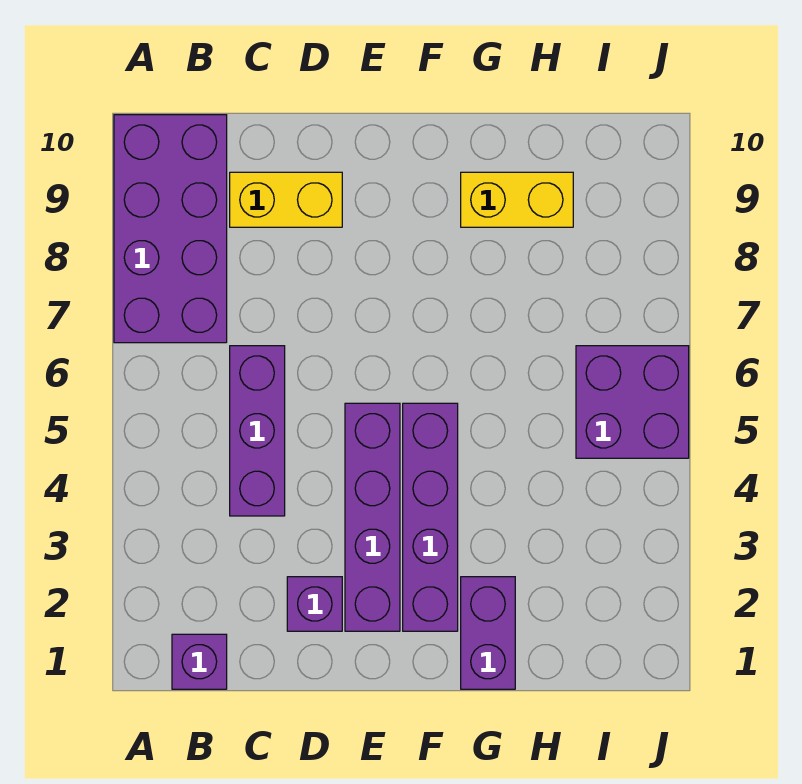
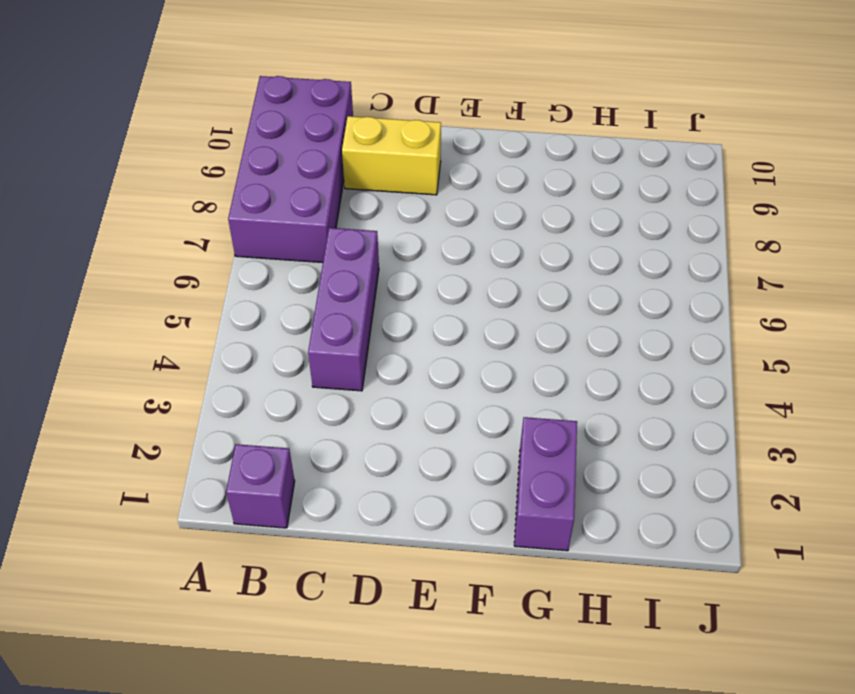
none -> purple 1x1 brick [287,577,342,631]
none -> purple 1x4 brick [345,403,400,631]

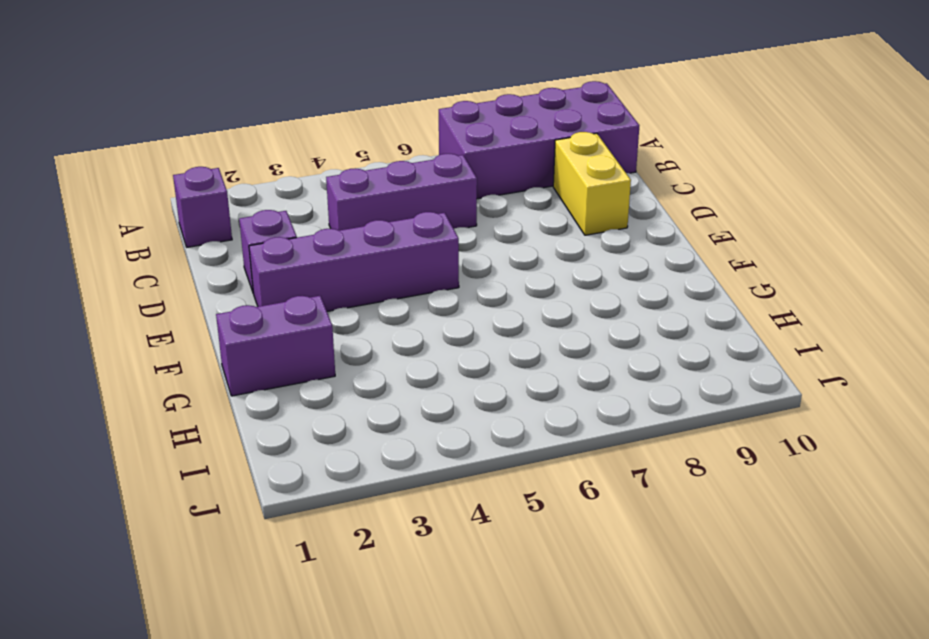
none -> purple 1x4 brick [403,403,458,631]
none -> yellow 1x2 brick [461,172,573,227]

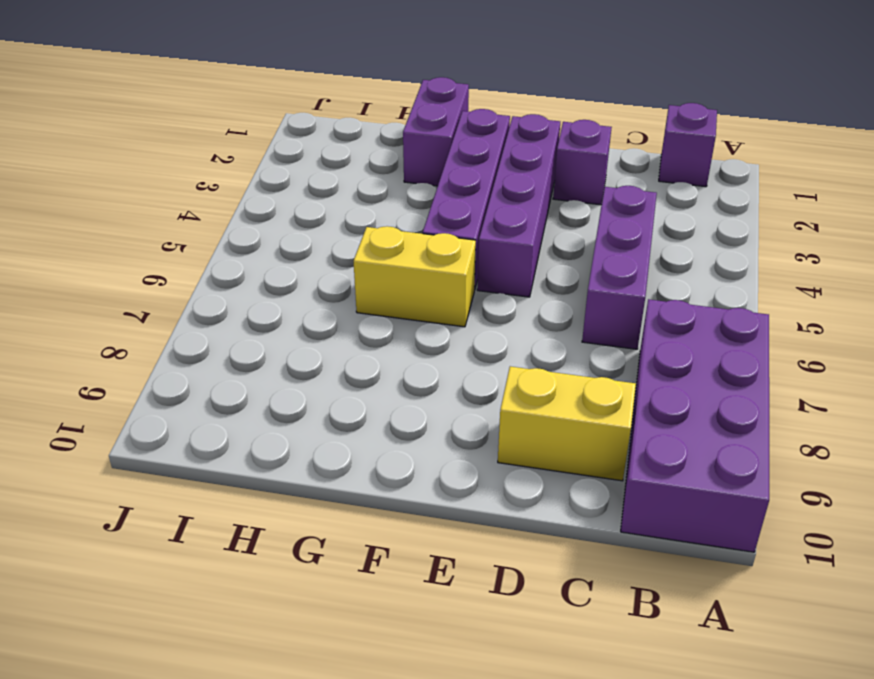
yellow 1x2 brick [354,226,476,327] -> yellow 1x2 brick moved to [461,172,573,227]
none -> purple 2x2 brick [576,346,689,458]

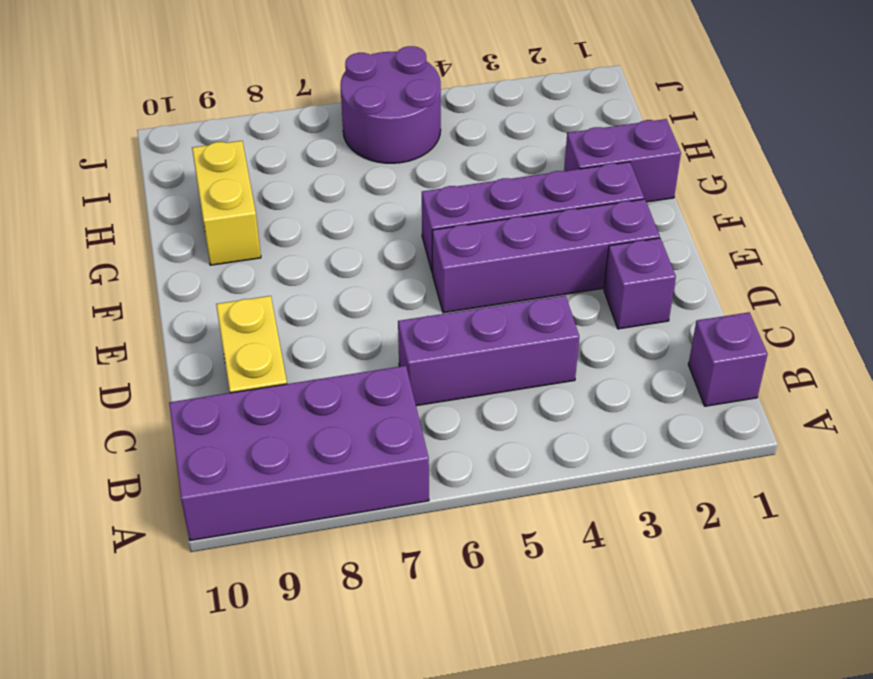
purple 2x2 round brick [340,46,441,163] -> purple 2x2 brick [576,346,689,458]

